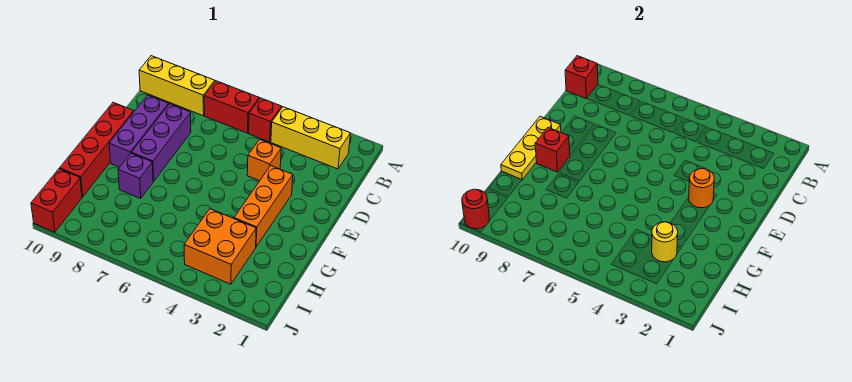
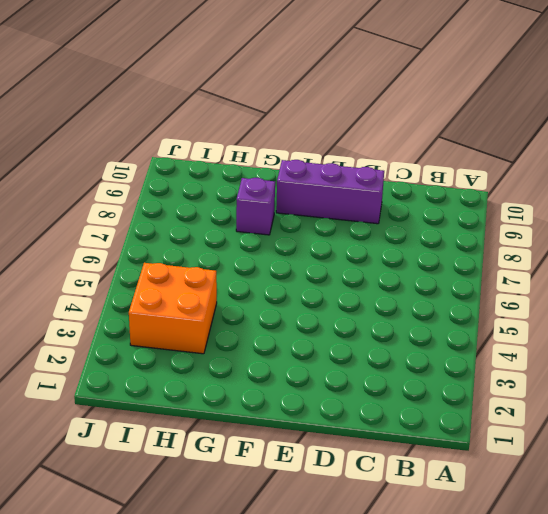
none -> yellow 1x3 brick [271,107,351,169]
none -> red 1x1 brick [249,98,282,142]
none -> red 1x2 brick [204,81,259,133]

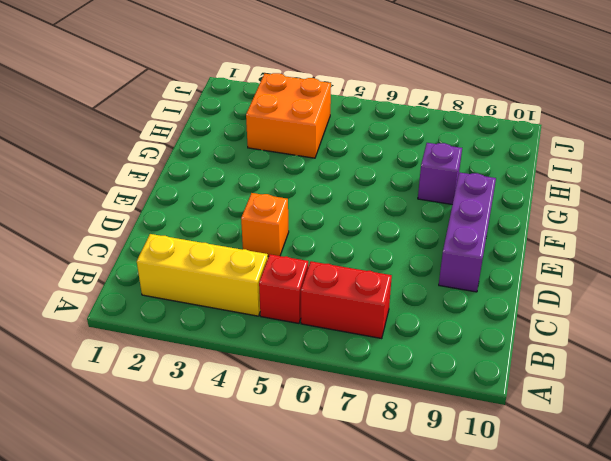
none -> yellow 1x3 brick [139,56,215,116]
none -> purple 1x3 brick [132,104,191,181]
none -> orange 1x3 brick [234,166,293,247]

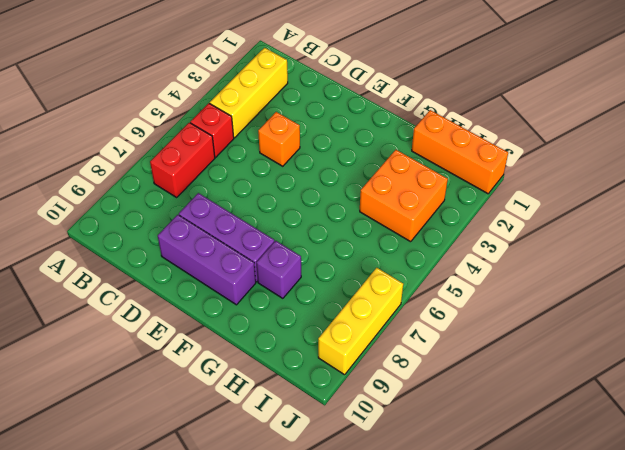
orange 1x3 brick [412,110,508,194] -> orange 1x3 brick moved to [234,166,293,247]
yellow 1x3 brick [318,268,403,375] -> yellow 1x3 brick moved to [139,56,215,116]
none -> red 1x4 brick [60,102,134,197]
none -> red 1x2 brick [31,169,82,232]
none -> red 1x1 brick [565,56,598,99]

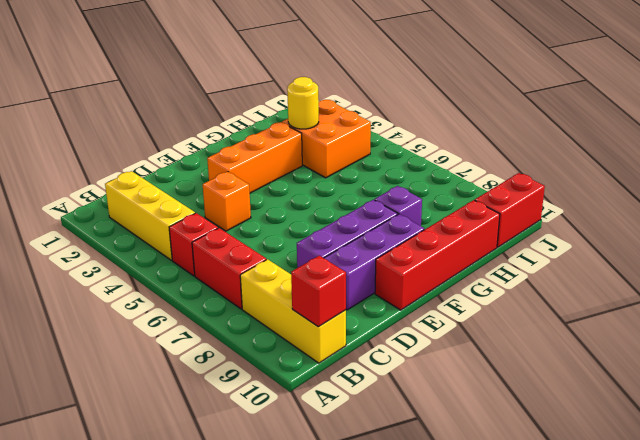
none -> orange 1x1 round brick [689,169,714,208]
none -> yellow 1x3 plate [501,116,561,180]
none -> red 1x1 brick [535,128,570,172]

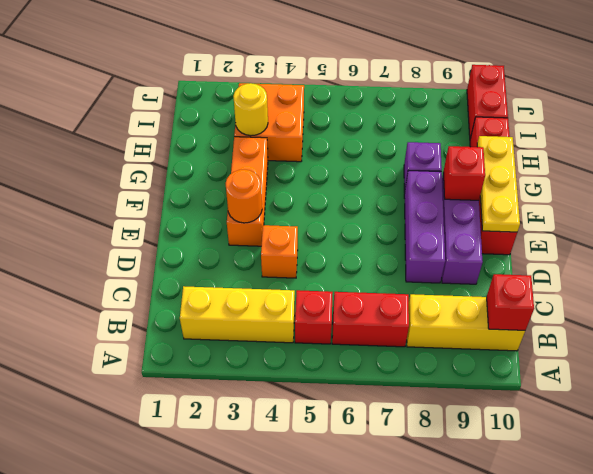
none -> red 1x1 round brick [462,189,490,229]

